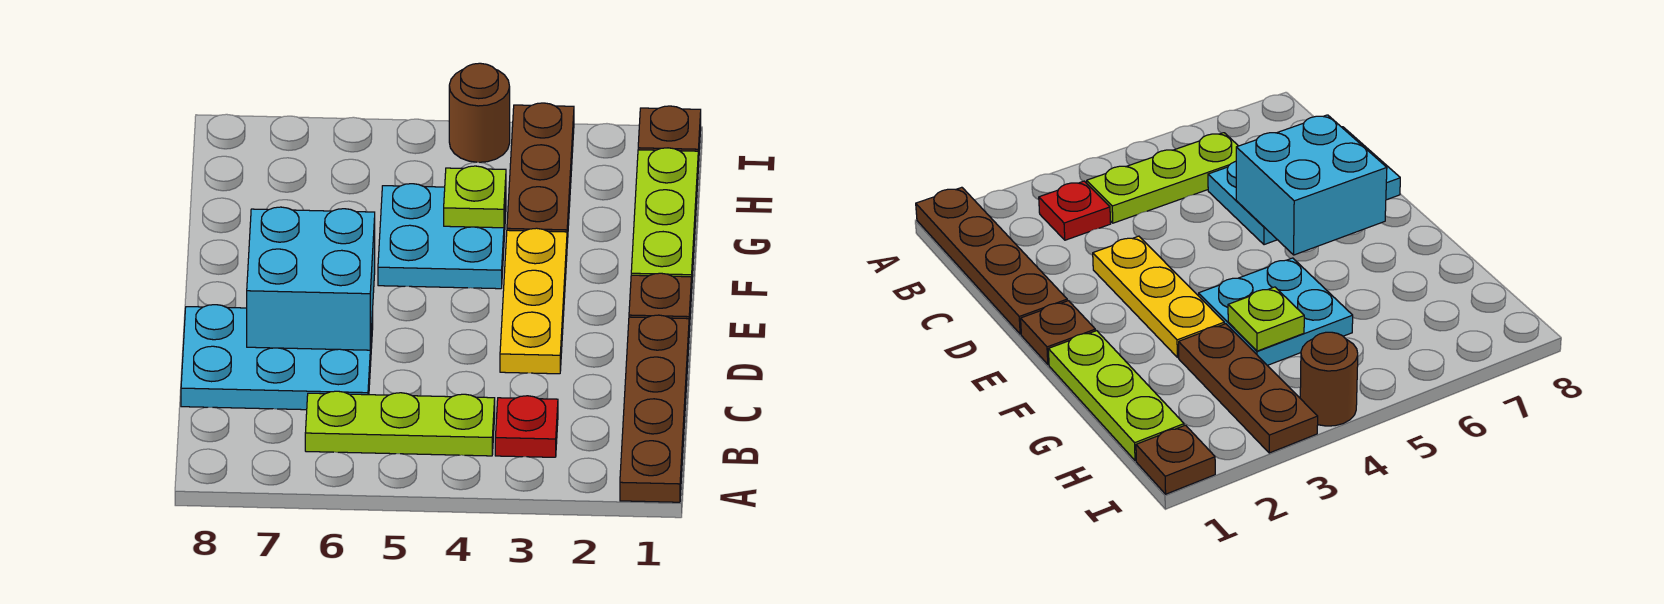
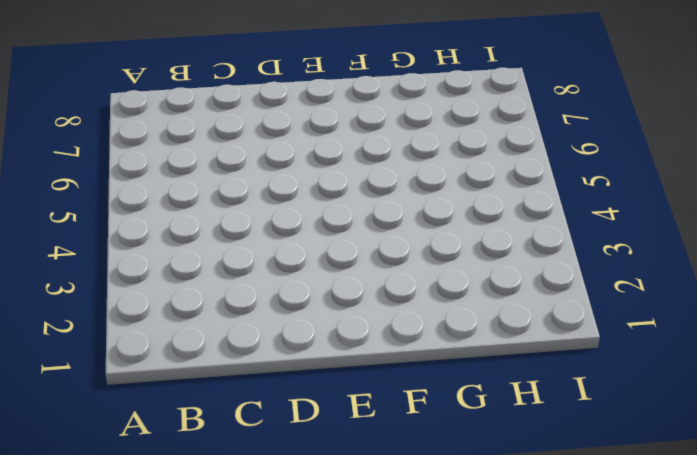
none -> brown 1x4 plate [620,315,689,502]
none -> red 1x1 plate [495,396,558,457]
none -> lime 1x3 plate [305,391,495,456]

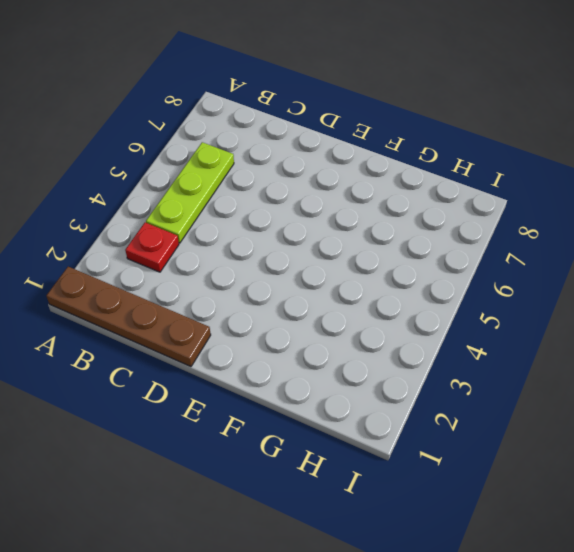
none -> cyan 2x3 plate [181,305,373,410]
none -> yellow 1x3 plate [500,228,567,374]
none -> brown 1x1 plate [629,273,691,331]

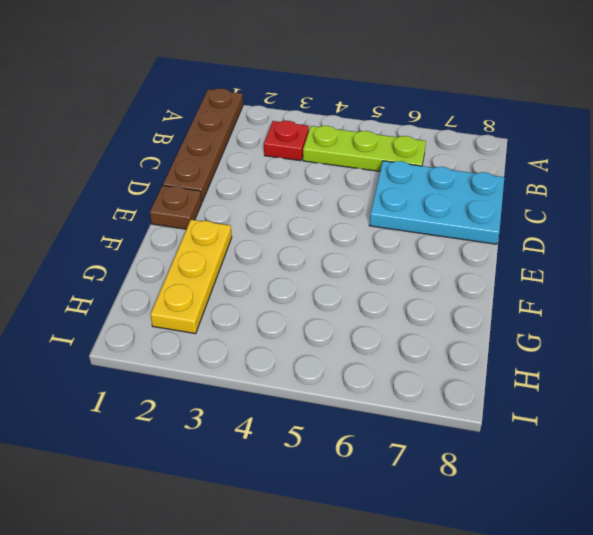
yellow 1x3 plate [150,220,232,334] -> yellow 1x3 plate moved to [500,228,567,374]
none -> lime 1x3 plate [631,148,698,293]
none -> cyan 2x2 plate [378,184,506,289]
none -> brown 1x3 plate [507,103,574,243]

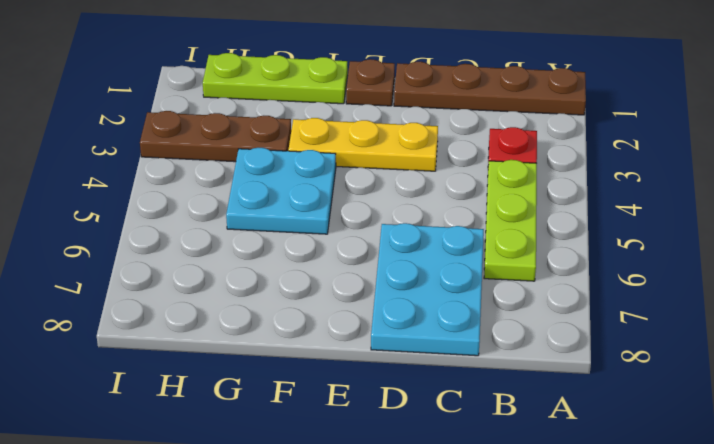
none -> brown 1x1 plate [638,106,701,167]
none -> brown 1x1 round brick [449,63,510,162]
none -> cyan 2x2 brick [247,207,375,350]

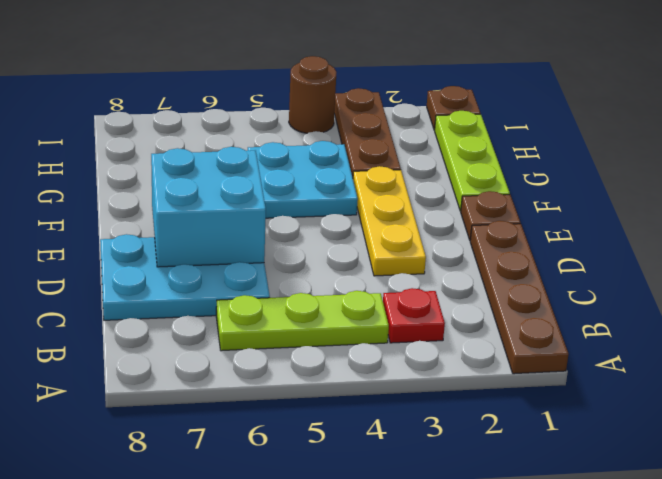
none -> lime 1x1 plate [444,166,506,228]

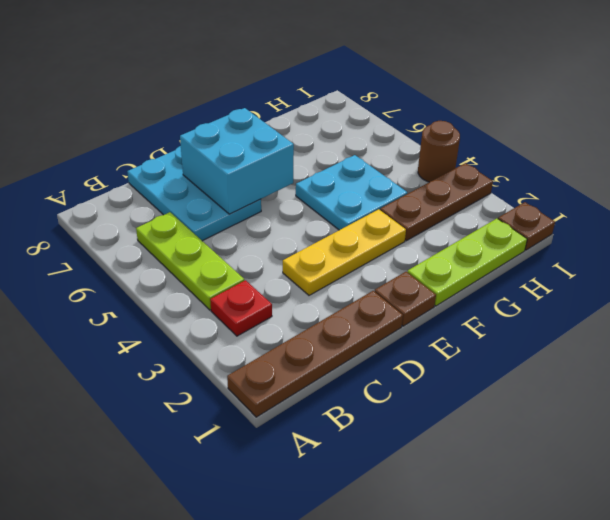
none -> lime 1x1 plate [444,166,506,228]

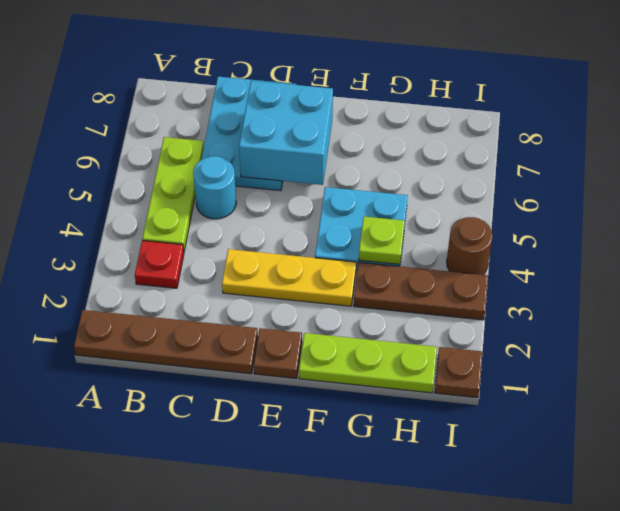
cyan 1x1 round brick [193,156,236,219] -> none

